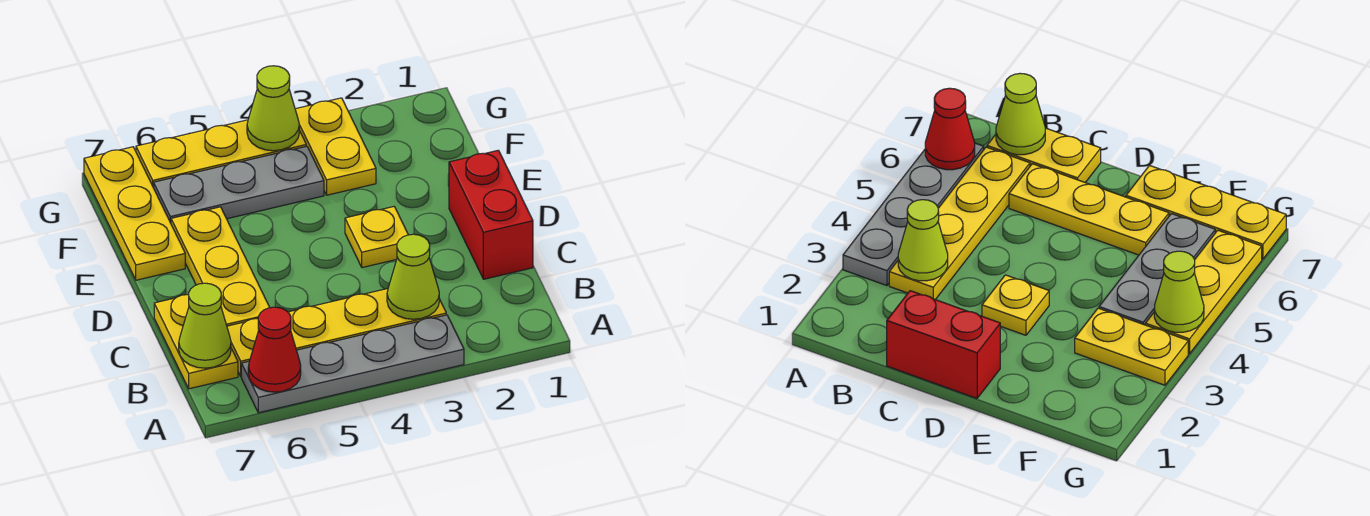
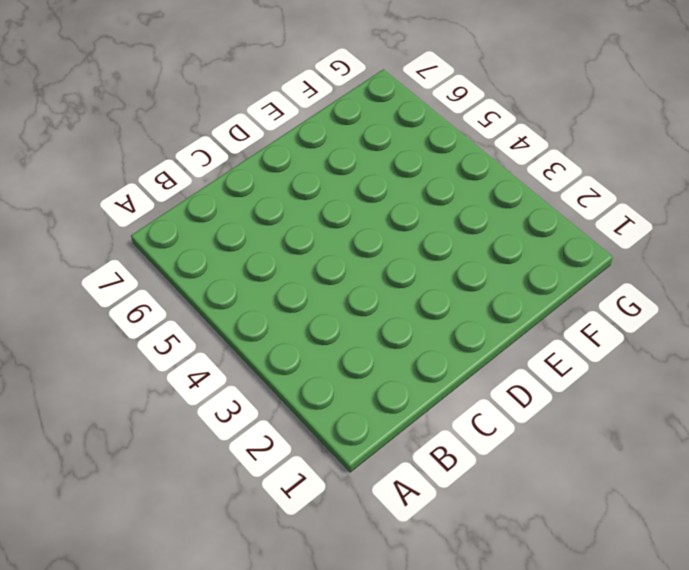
none -> grey 1x4 plate [241,315,464,413]
none -> yellow 1x4 plate [227,289,446,376]
none -> yellow 1x2 plate [154,295,238,389]

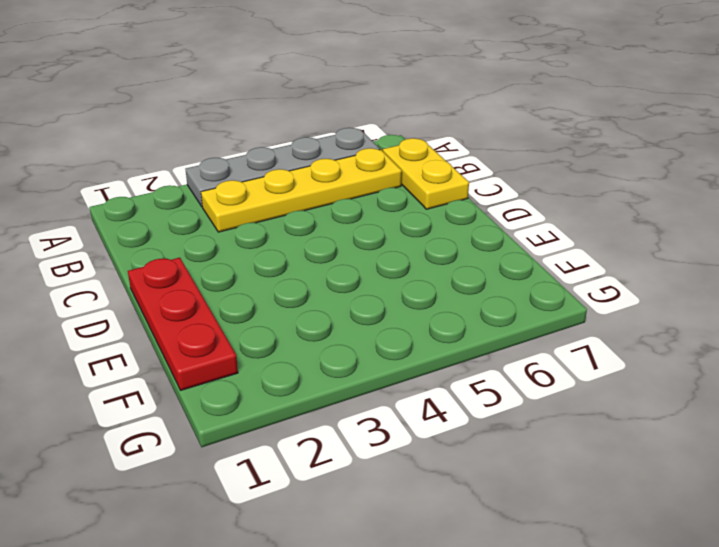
red 1x3 plate [128,258,238,390] -> red 1x2 brick [449,150,533,279]
none -> yellow 1x3 plate [171,207,270,326]
none -> yellow 1x1 plate [345,207,408,268]
none -> yellow 1x3 plate [84,147,185,280]

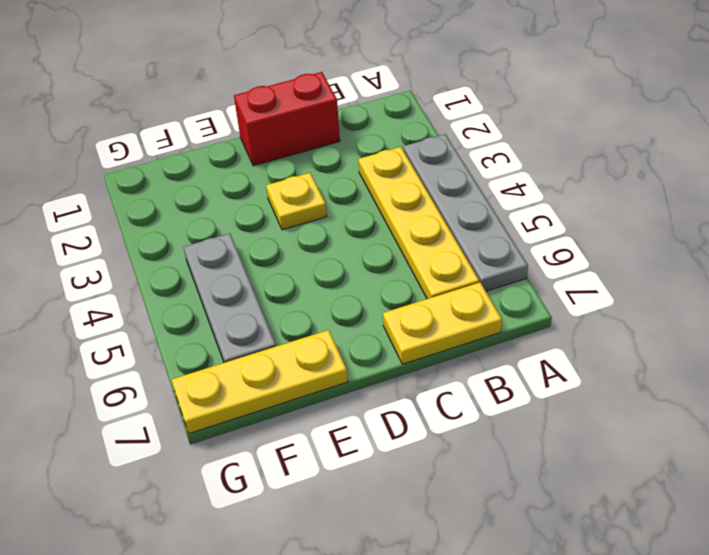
none -> yellow 1x3 plate [171,207,270,326]
none -> yellow 1x2 plate [295,98,376,195]
none -> yellow 1x3 plate [136,120,306,188]

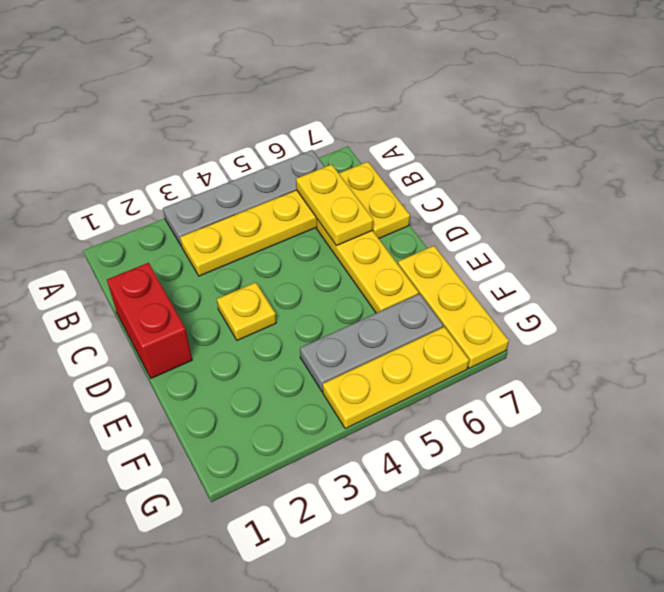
yellow 1x2 plate [296,164,373,246] -> yellow 1x2 plate moved to [295,98,376,195]
none -> red 1x1 cone [248,307,301,392]
none -> lime 1x1 cone [387,234,439,319]
none -> lime 1x1 cone [179,283,231,368]

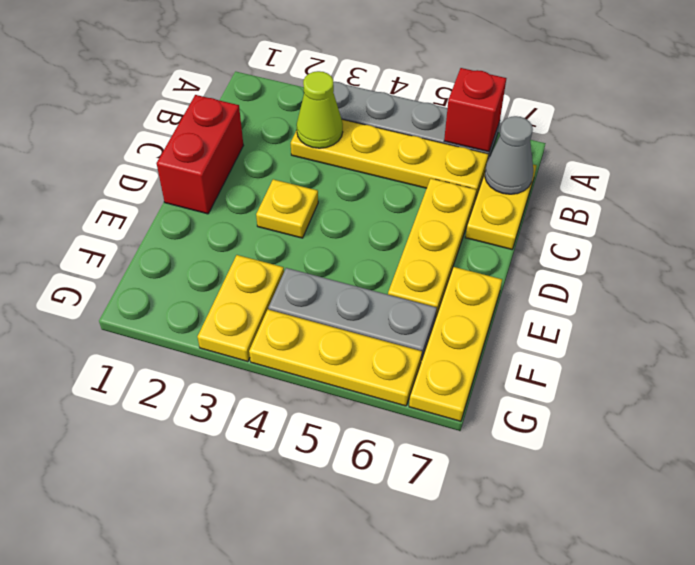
red 1x1 brick [444,68,506,152] -> red 1x1 cone [248,307,301,392]
grey 1x1 cone [485,116,533,194] -> lime 1x1 cone [179,283,231,368]
none -> lime 1x1 cone [247,66,299,151]

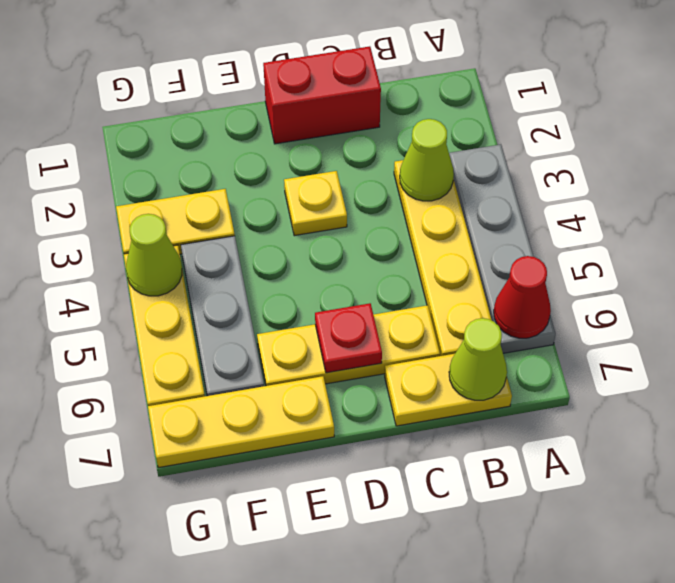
red 1x1 plate [315,303,382,373] -> none

